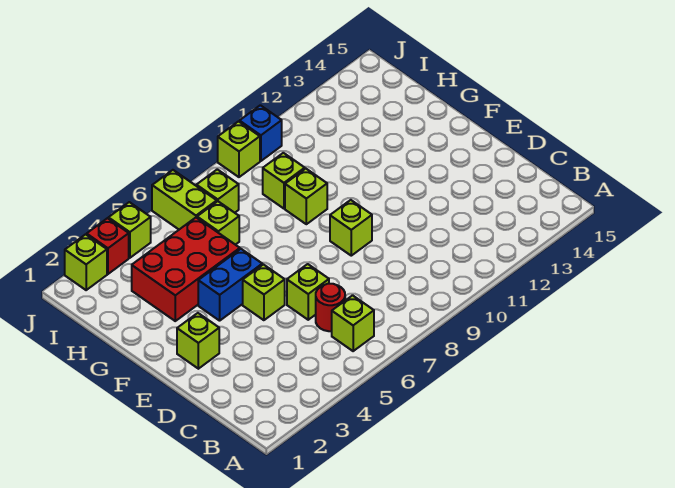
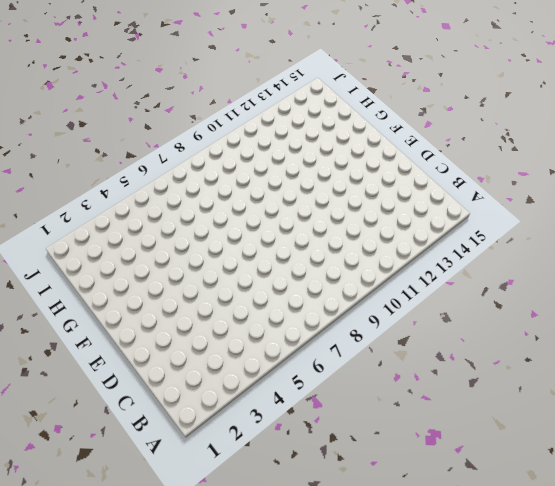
none -> lime 1x1 brick [332,295,374,351]
none -> red 1x1 round brick [316,284,345,331]
none -> lime 1x1 brick [287,264,329,320]

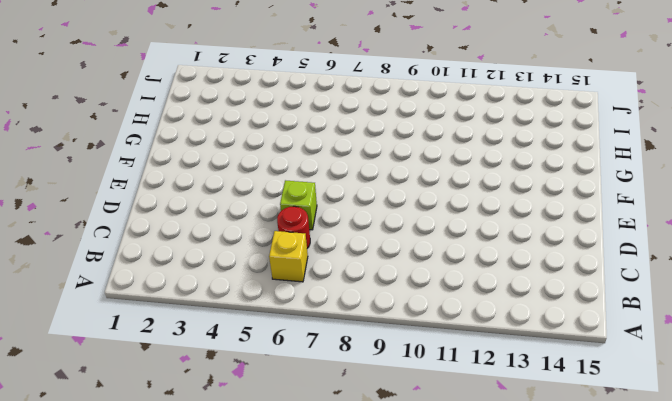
yellow 1x1 brick [269,231,308,282] -> lime 1x1 brick [332,295,374,351]
none -> lime 1x1 brick [177,313,219,369]
none -> lime 1x1 brick [243,264,285,320]
none -> lime 1x1 brick [330,200,372,256]

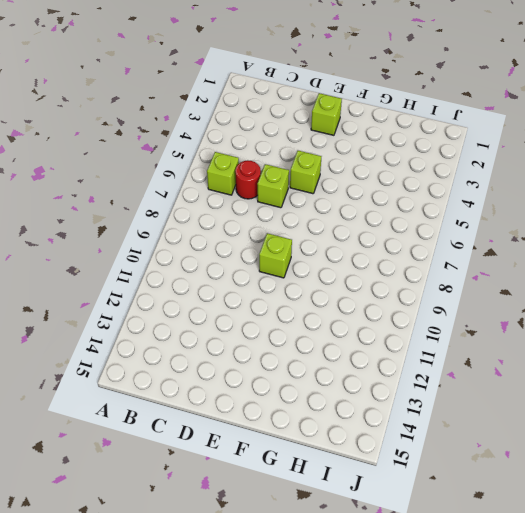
none -> blue 1x2 brick [198,249,262,321]
none -> red 2x3 brick [132,218,240,321]
none -> lime 1x1 brick [285,169,327,224]

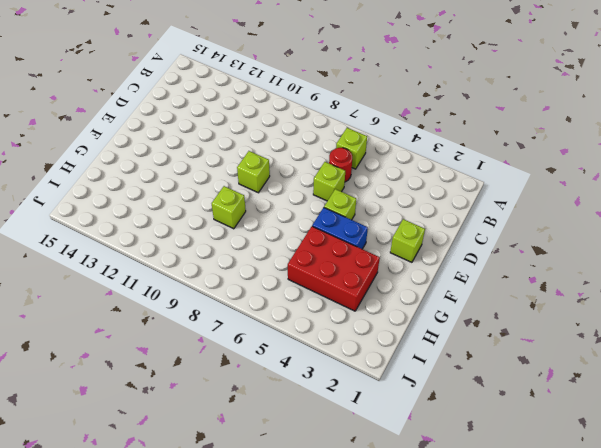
none -> lime 1x1 brick [197,201,239,245]
none -> lime 1x1 brick [263,153,305,209]
none -> lime 1x2 brick [152,170,217,229]

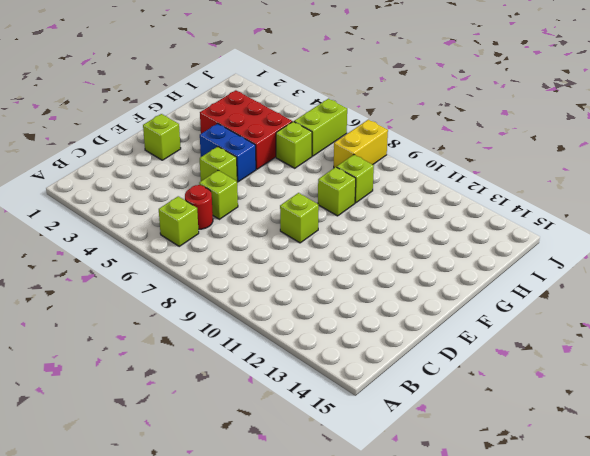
yellow 1x2 brick [334,120,388,168] -> none
none -> lime 1x1 brick [196,169,239,213]
none -> lime 1x1 brick [65,234,107,290]
none -> red 1x1 brick [87,218,129,274]

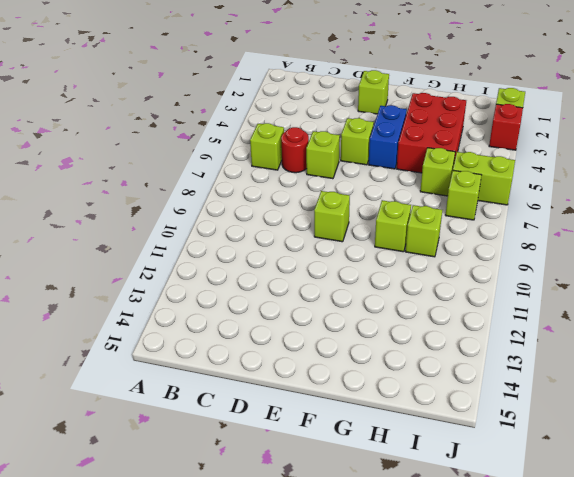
none -> lime 1x1 brick [108,202,151,258]
none -> lime 1x1 brick [218,122,260,177]
none -> blue 1x1 brick [240,105,282,161]

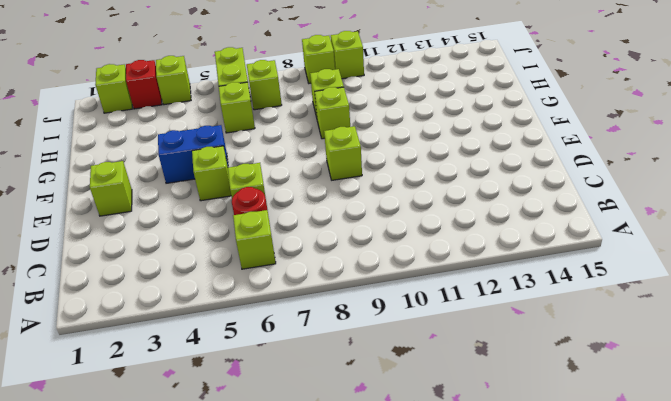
lime 1x1 brick [331,31,364,79] -> blue 1x1 brick [240,105,282,161]
none -> red 2x3 brick [132,218,240,321]

